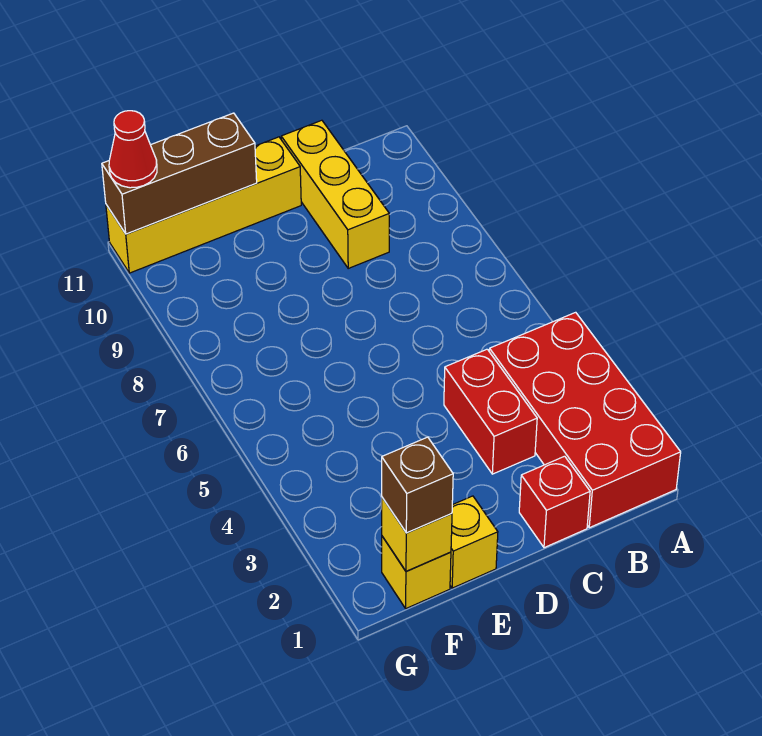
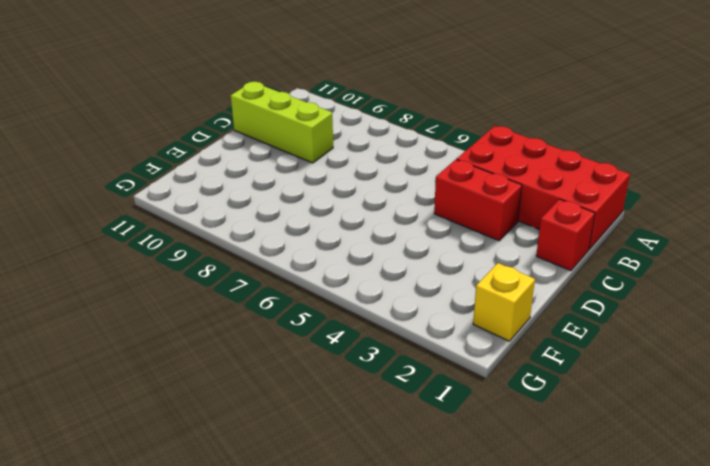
lime 1x3 brick [231,82,333,163] -> yellow 1x3 brick [281,120,389,268]
none -> yellow 1x4 brick [106,137,301,273]
none -> yellow 1x1 brick [450,496,498,588]

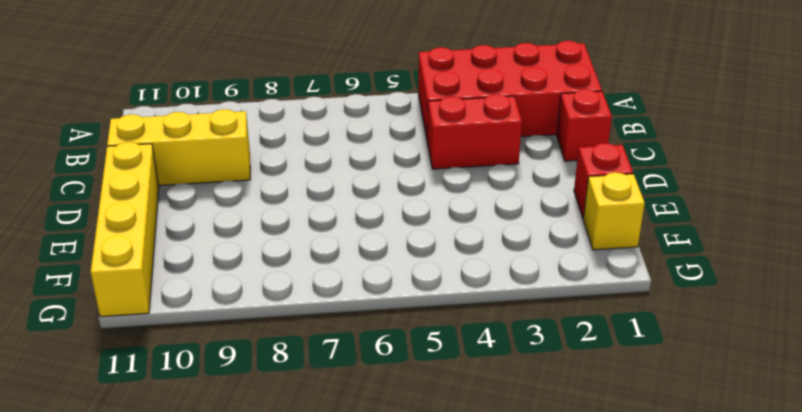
red 1x1 brick [574,143,633,219] -> yellow 1x1 brick [450,496,498,588]
none -> brown 1x3 brick [102,113,257,234]
none -> yellow 1x1 brick [382,498,452,571]

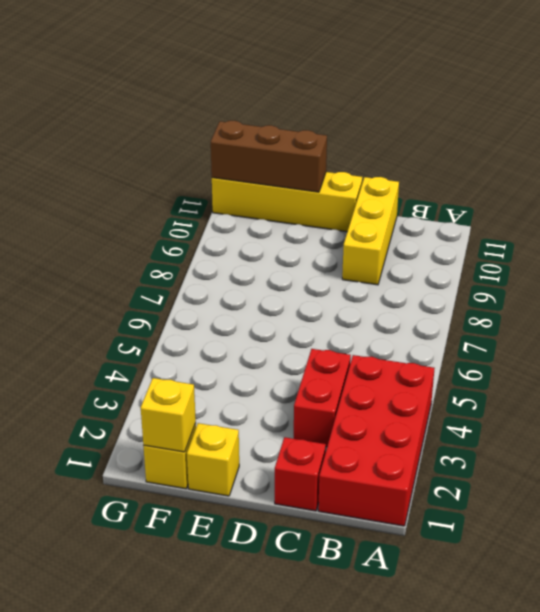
none -> brown 1x1 brick [382,437,453,533]
none -> red 1x1 cone [109,111,157,188]

